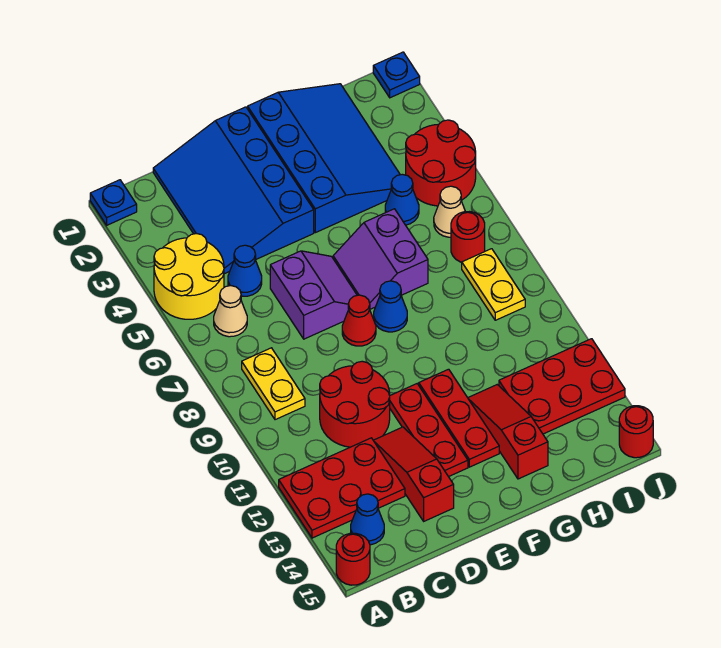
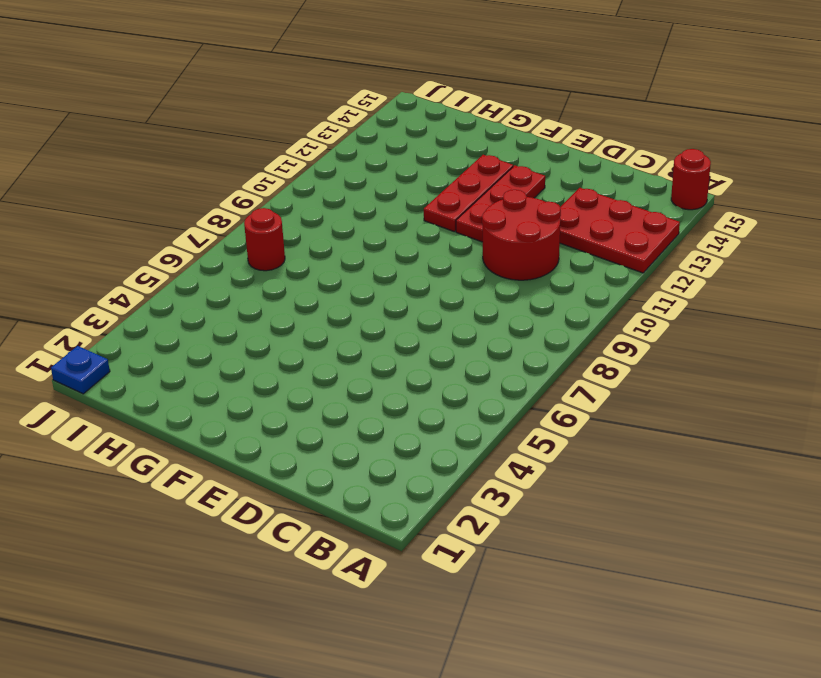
none -> blue 1x1 plate [90,180,137,225]
none -> yellow 2x2 round brick [154,233,224,319]
none -> tan 1x1 cone [214,286,247,337]

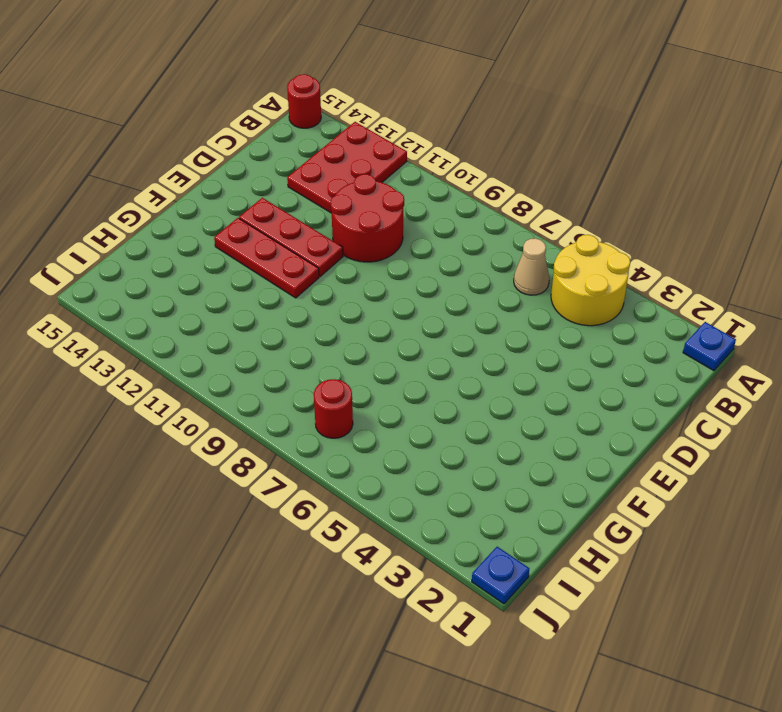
none -> yellow 1x2 plate [242,348,305,420]
none -> blue 1x1 cone [351,494,384,545]
none -> blue 3x4 slope [153,107,314,274]

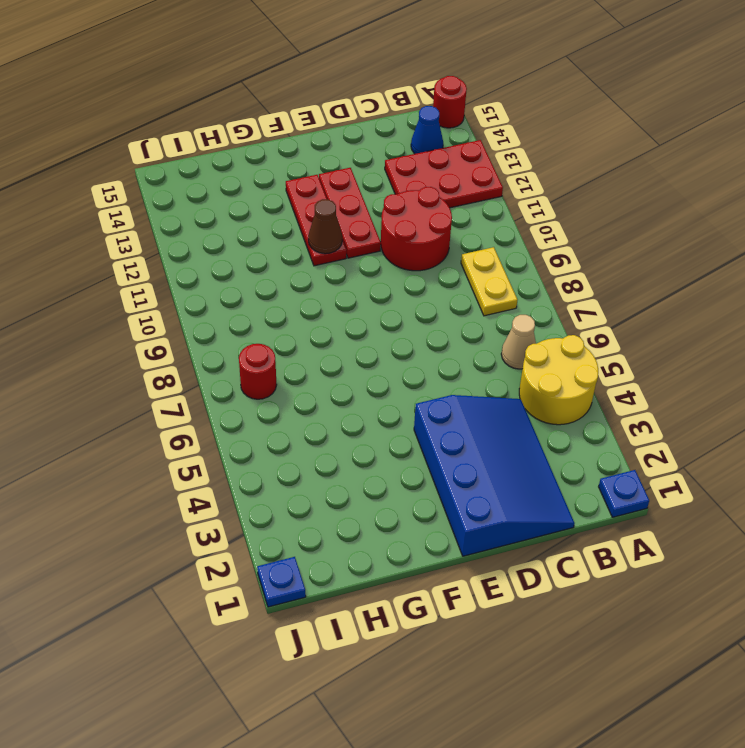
brown 1x1 cone [308,199,342,254] -> none
none -> blue 1x1 cone [228,245,262,296]
none -> purple 2x2 slope [270,251,357,339]
none -> red 1x3 slope [373,427,454,521]

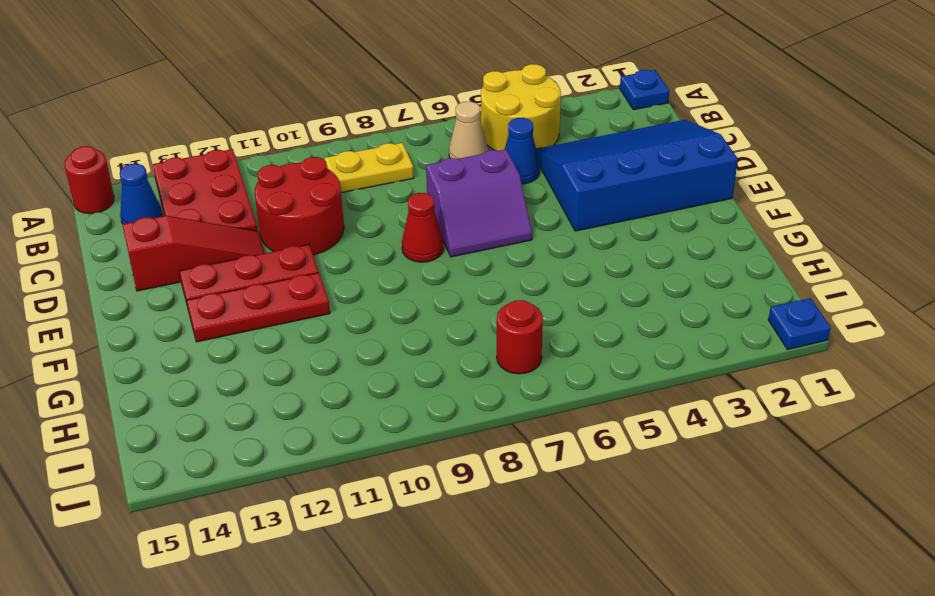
none -> blue 3x4 slope [248,84,400,233]
none -> purple 2x2 slope [333,209,428,309]
none -> blue 1x1 cone [374,281,407,332]

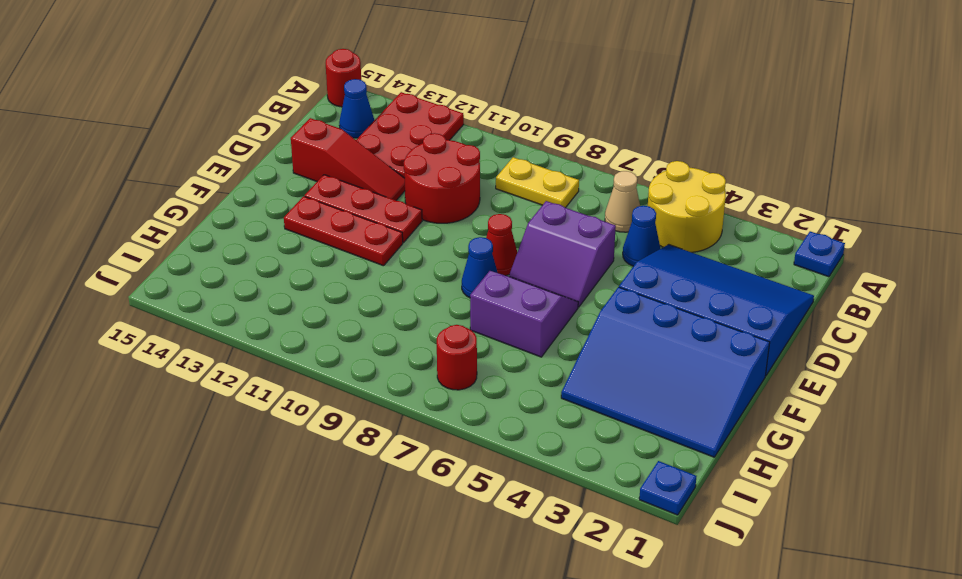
none -> red 1x3 slope [468,385,548,479]
none -> blue 1x1 cone [385,174,419,225]
none -> red 2x3 plate [499,339,625,434]

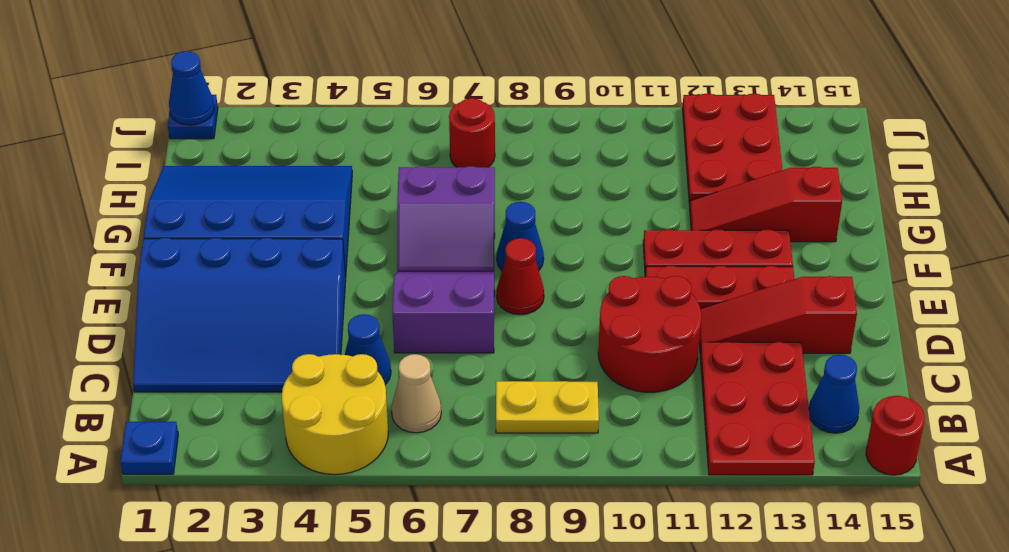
blue 1x1 cone [169,51,214,125] -> blue 1x1 cone moved to [385,174,419,225]
none -> red 2x2 round brick [406,120,476,206]
none -> tan 1x1 cone [434,186,465,237]
none -> yellow 1x2 plate [462,249,525,320]

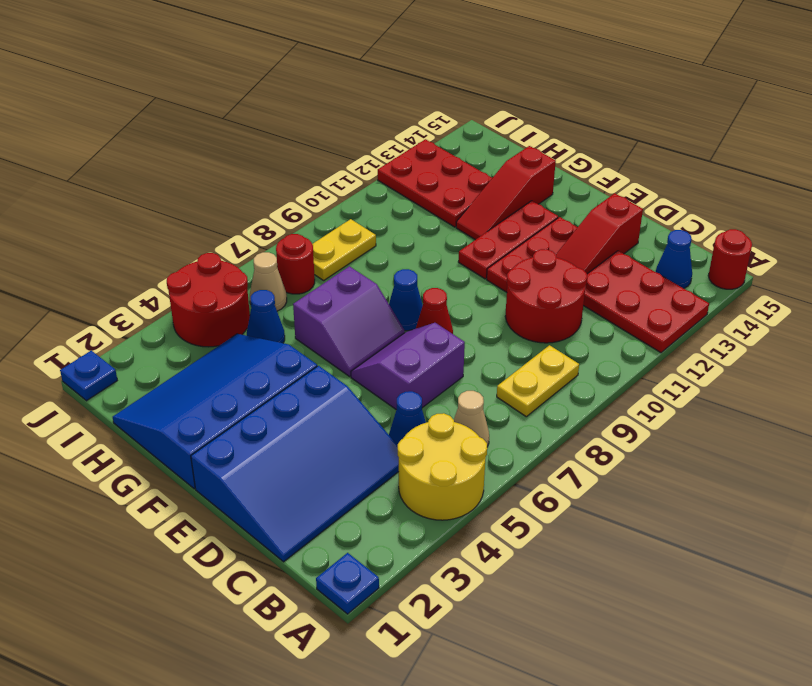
none -> red 1x1 round brick [619,406,653,458]

